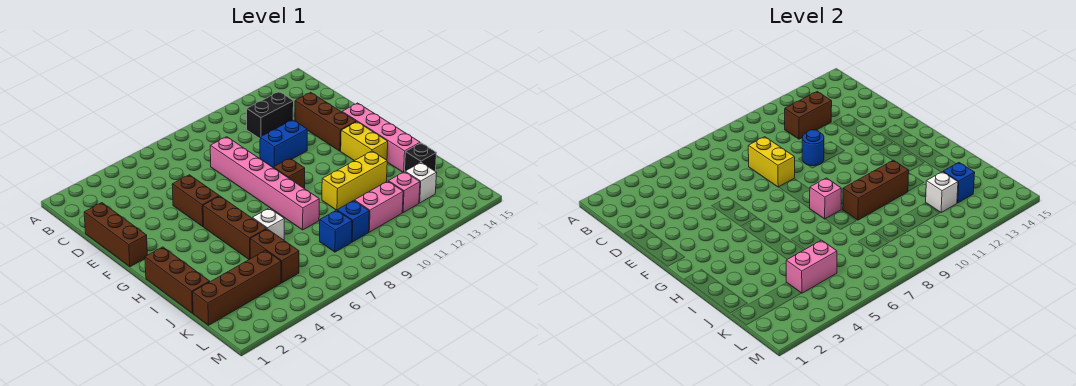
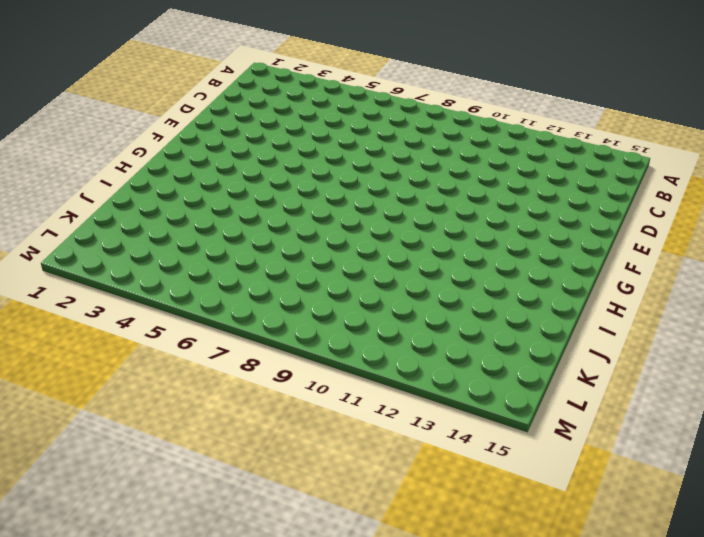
none -> black 1x2 brick [247,92,294,138]
none -> brown 1x3 brick [84,203,147,267]
none -> pink 1x6 brick [210,137,319,230]

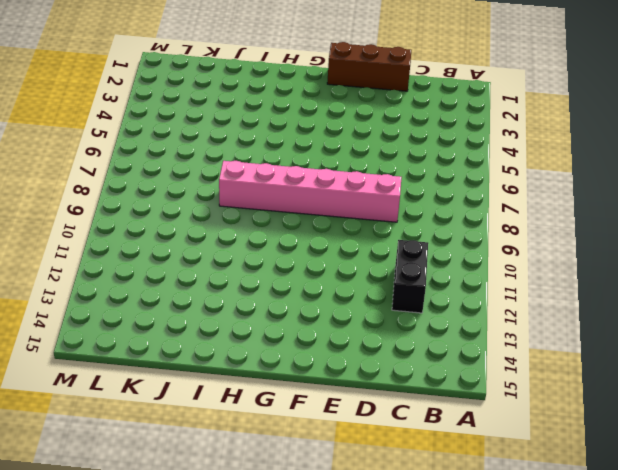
none -> brown 1x3 brick [295,92,356,151]
none -> brown 1x2 brick [172,175,219,226]
none -> blue 1x2 brick [260,120,307,168]

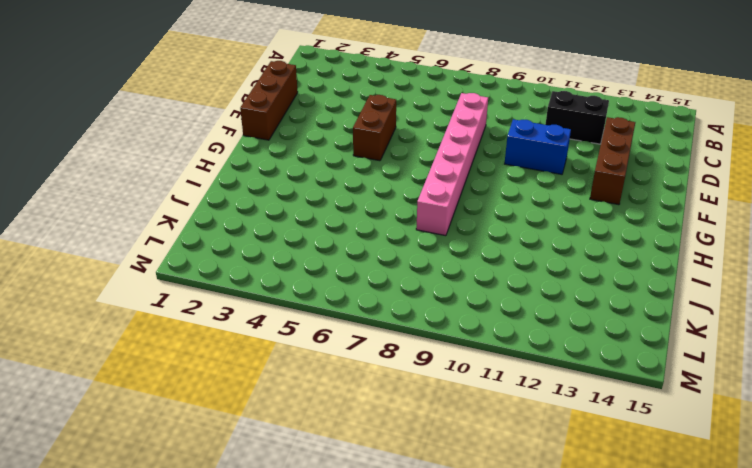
none -> pink 1x4 brick [342,103,420,172]
none -> brown 1x3 brick [203,196,266,259]
none -> brown 1x1 brick [274,158,305,189]

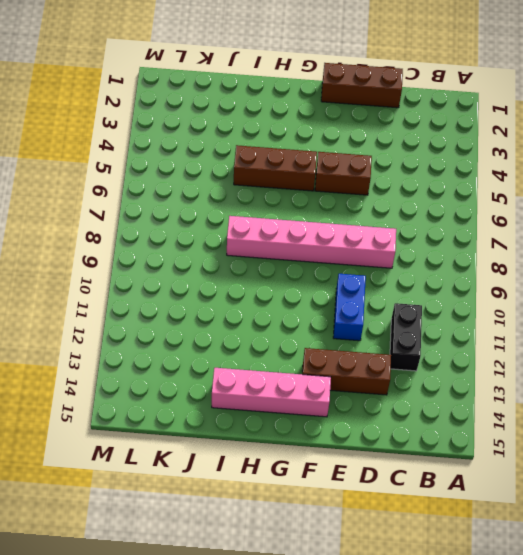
none -> brown 1x1 brick [274,158,305,189]
none -> yellow 1x2 brick [341,122,388,161]
none -> brown 1x3 brick [145,247,210,313]

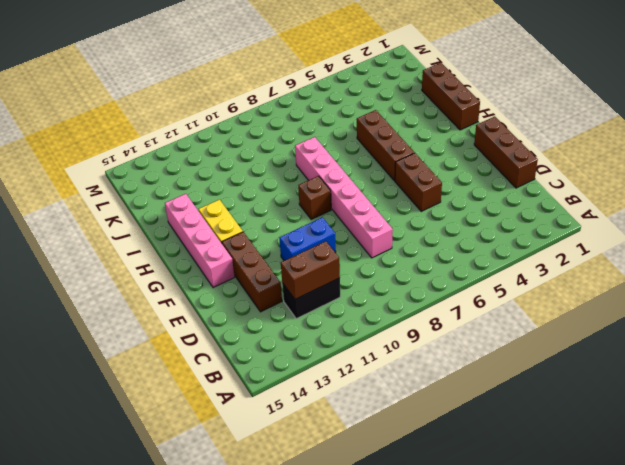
none -> white 1x1 brick [252,208,284,240]
none -> yellow 1x3 brick [322,151,387,210]
none -> brown 1x2 brick [250,229,299,283]

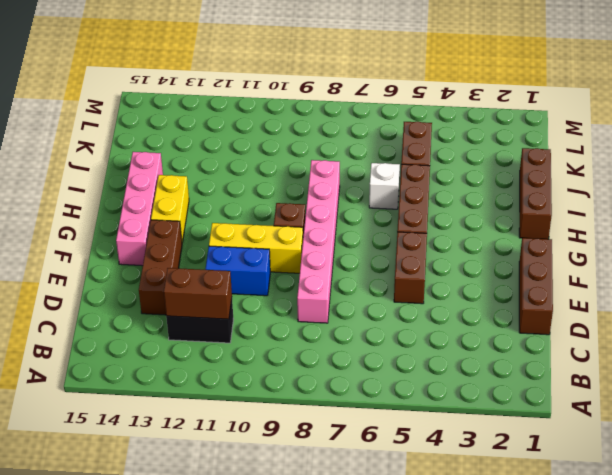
yellow 1x3 brick [209,223,303,273] -> yellow 1x3 brick moved to [322,151,387,210]
none -> black 1x1 brick [405,143,436,171]
none -> brown 1x4 brick [193,250,281,325]
none -> blue 1x1 brick [319,210,352,252]

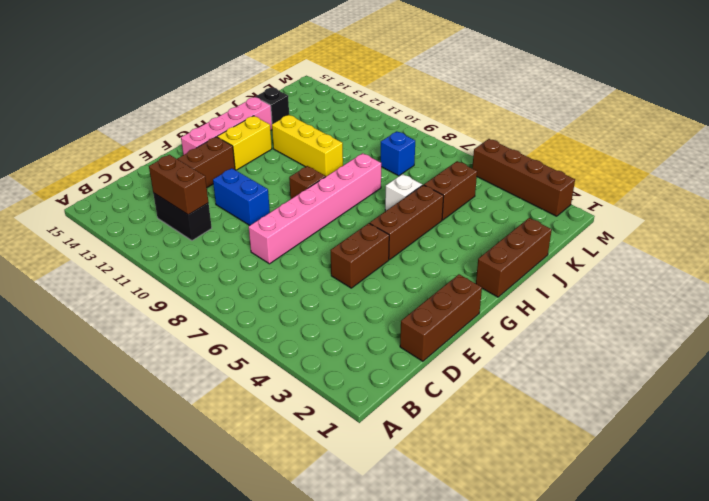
brown 1x4 brick [472,139,575,216] -> brown 1x4 brick moved to [193,250,281,325]
none -> blue 1x1 brick [337,200,369,242]
none -> pink 1x2 brick [355,181,403,232]
none -> pink 1x1 brick [388,172,420,213]

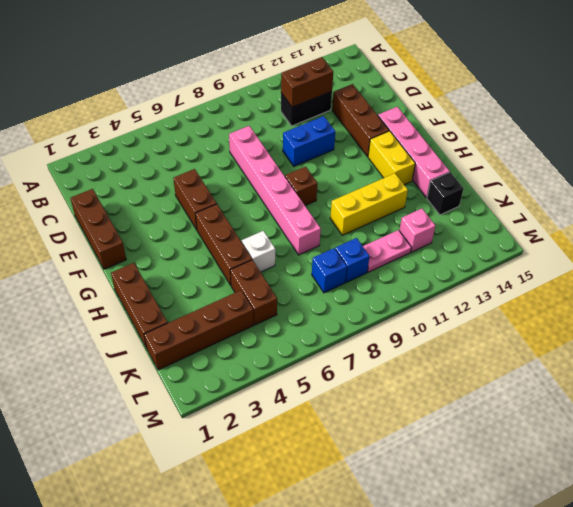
pink 1x2 plate [363,230,411,272] -> pink 1x2 brick [355,181,403,232]
none -> white 1x1 brick [405,163,437,203]
none -> yellow 1x2 brick [748,137,795,187]
none -> blue 1x1 round brick [802,130,824,166]

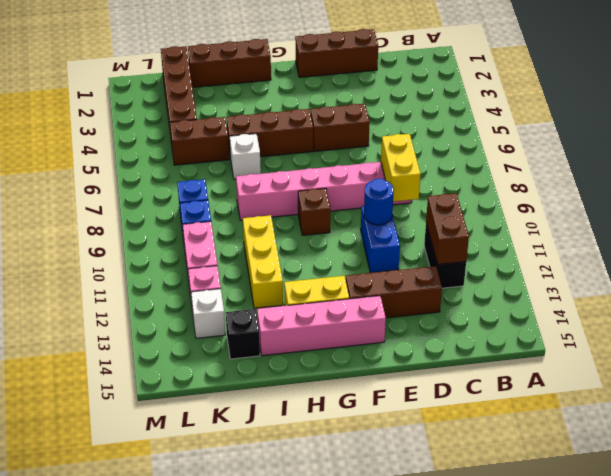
yellow 1x2 brick [381,134,421,202] -> yellow 1x2 brick turned to [748,137,795,187]
none -> pink 1x1 brick [810,178,841,219]
none -> brown 1x3 brick [843,160,909,220]
none -> pink 1x2 brick [786,240,837,293]

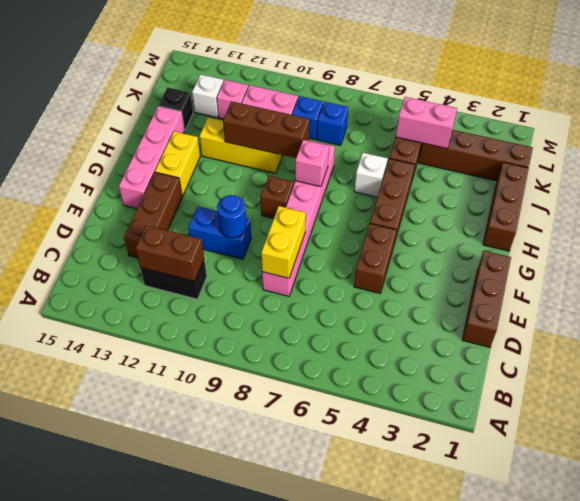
none -> white 1x1 brick [926,172,958,213]
none -> blue 1x1 brick [943,163,975,203]

